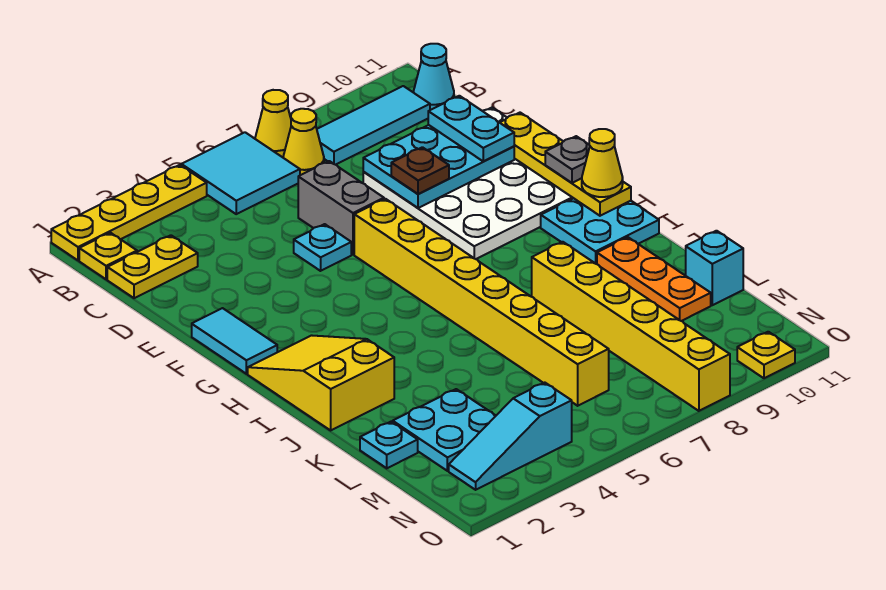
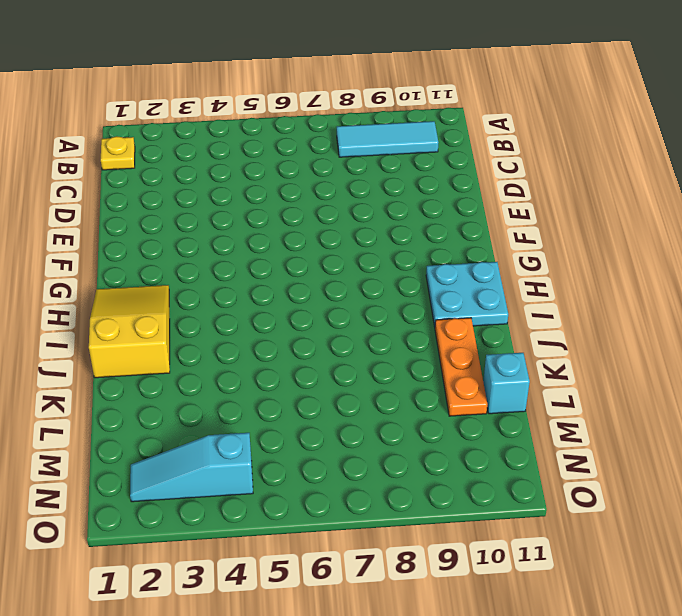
none -> yellow 1x4 plate [51,165,207,260]
none -> cyan 2x2 tile [181,132,300,214]
none -> yellow 1x1 cone [255,90,291,157]

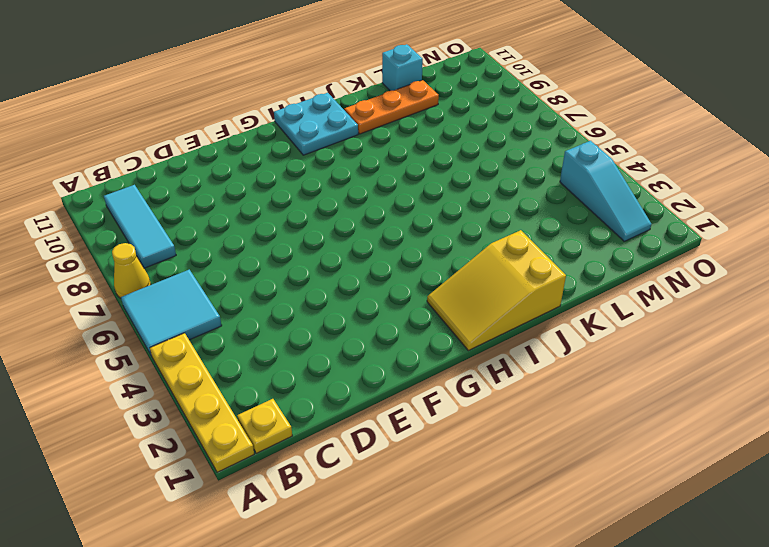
none -> yellow 1x1 cone [283,109,324,175]
none -> cyan 1x1 cone [414,44,454,110]
none -> yellow 1x2 plate [107,235,198,298]

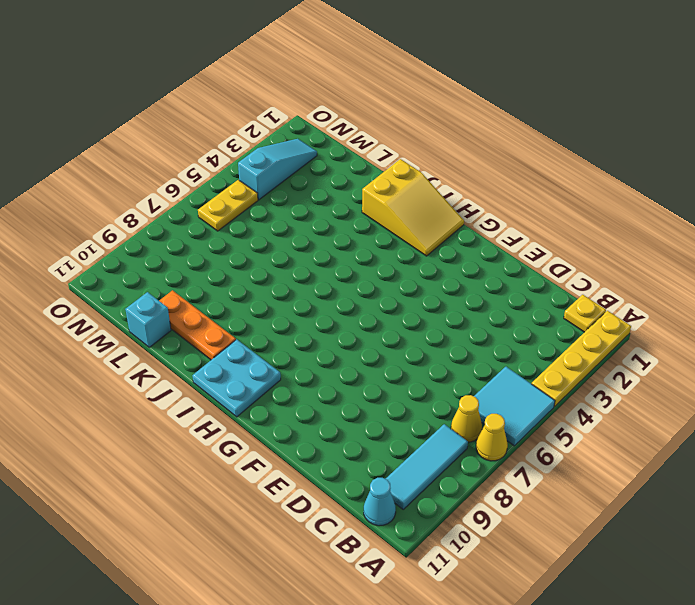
yellow 1x2 plate [198,180,258,231] -> yellow 1x2 plate moved to [107,235,198,298]
none -> grey 1x2 brick [298,161,384,255]
none -> white 4x4 plate [363,108,573,259]
none -> cyan 1x1 plate [294,224,351,271]

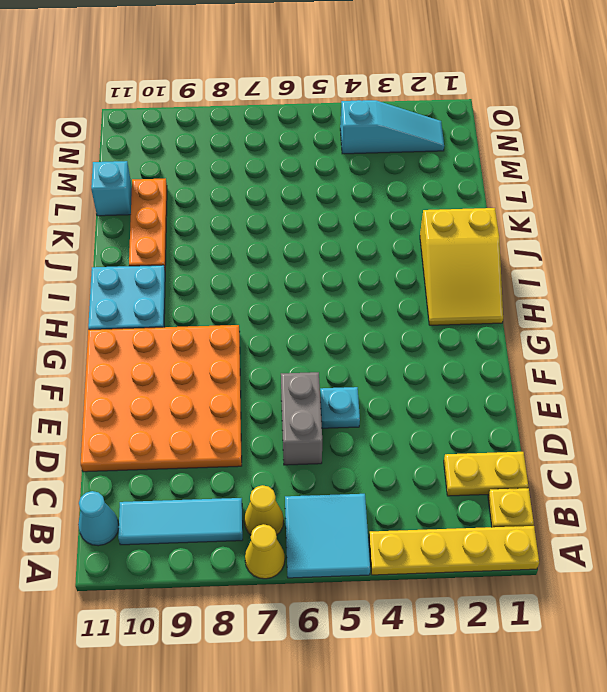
orange 4x4 plate [81,325,242,472] -> white 4x4 plate [363,108,573,259]
none -> cyan 1x2 tile [192,308,277,374]
none -> yellow 1x8 brick [354,199,609,406]
none -> yellow 1x6 brick [532,242,730,411]

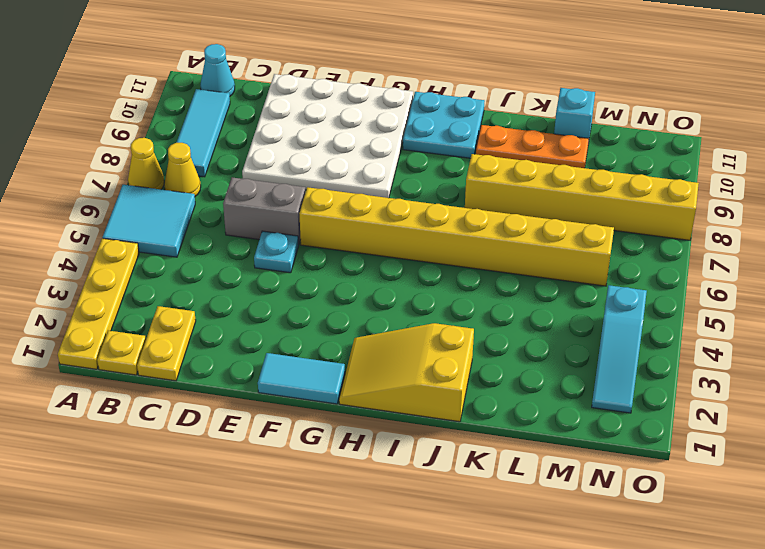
none -> cyan 1x1 plate [360,422,418,468]
none -> cyan 2x2 plate [393,389,496,471]
none -> yellow 1x1 plate [737,332,795,378]

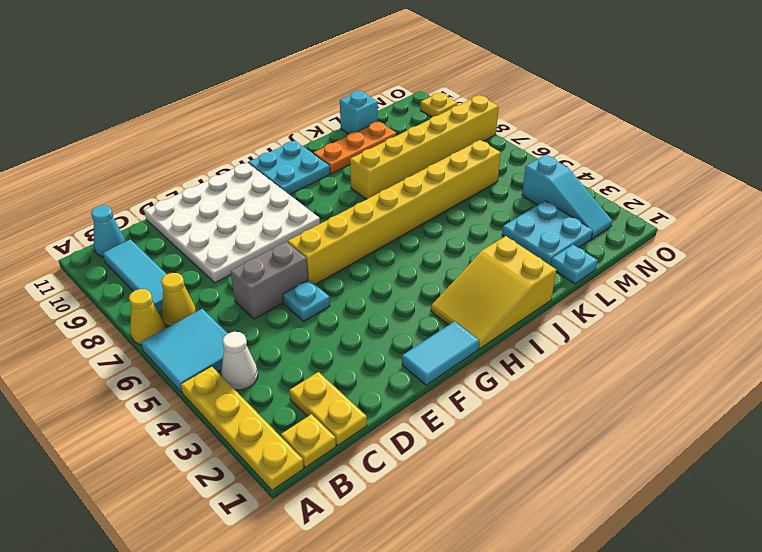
white 1x1 cone [221,332,258,390] -> none
none -> cyan 2x3 plate [363,125,514,208]
none -> yellow 1x4 plate [500,113,631,216]
none -> cyan 1x2 plate [428,96,514,161]

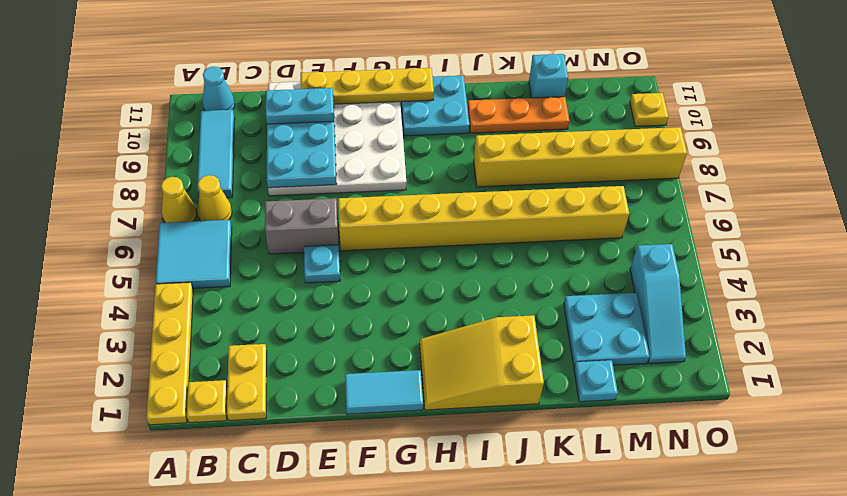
none -> brown 1x1 plate [391,147,449,194]
none -> grey 1x1 plate [545,136,590,183]
none -> yellow 1x1 cone [582,129,623,197]

